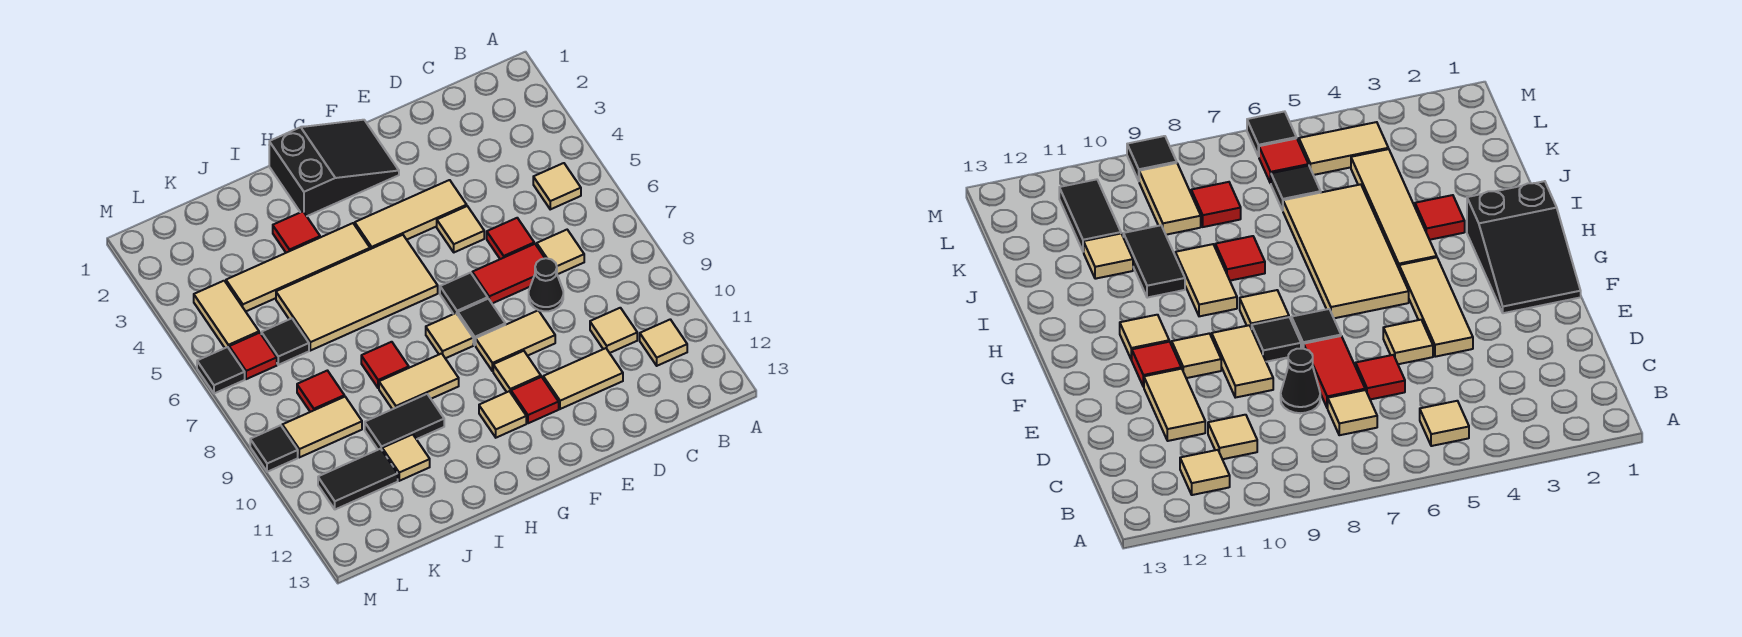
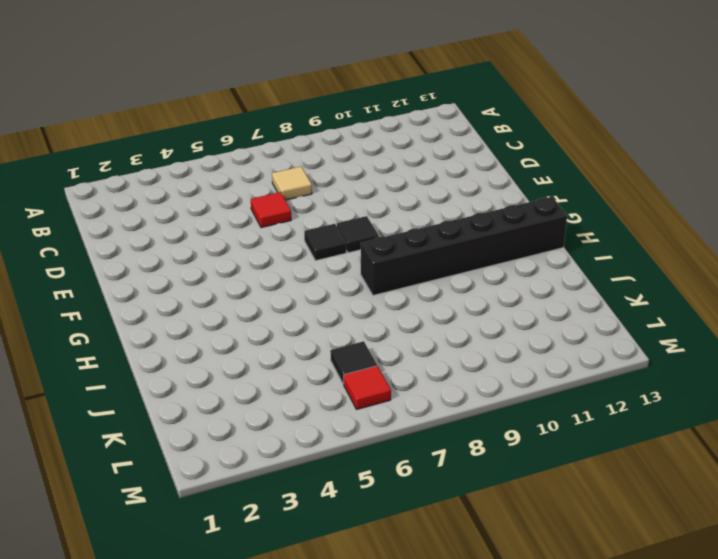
black 1x6 brick [361,197,567,295] -> tan 1x2 tile [379,353,459,409]
none -> tan 1x1 tile [533,163,581,209]
none -> tan 1x1 tile [640,319,687,366]
none -> tan 1x1 tile [590,308,637,353]
none -> red 1x2 tile [472,244,545,303]

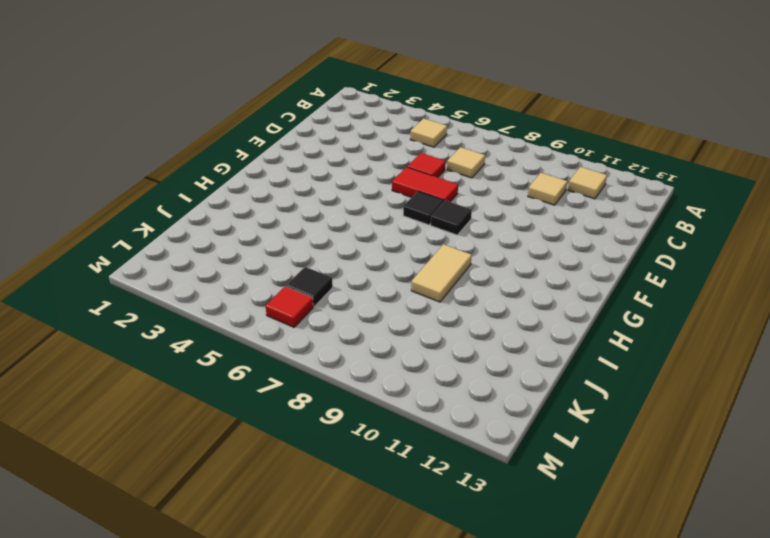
red 1x2 tile [392,167,458,202] -> red 1x2 tile turned to [472,244,545,303]
none -> black 1x1 cone [529,258,563,311]
none -> tan 1x2 tile [543,348,623,409]
none -> tan 1x3 tile [355,180,467,249]
none -> tan 1x1 tile [437,206,484,252]

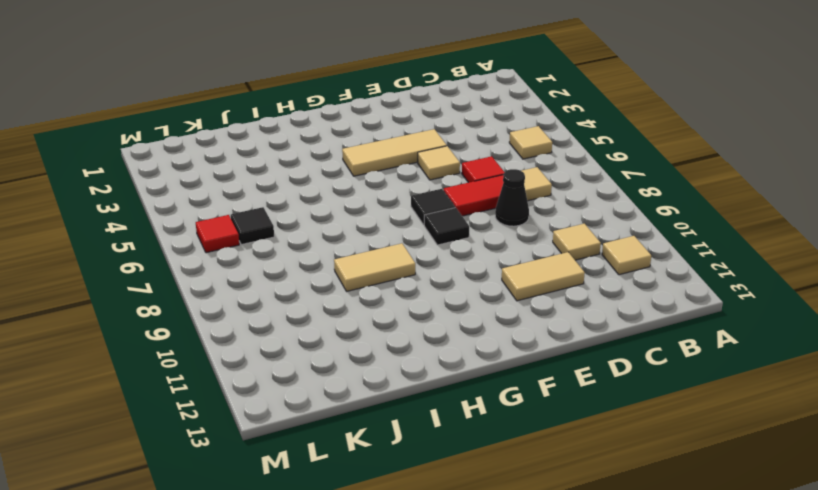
none -> tan 1x2 tile [476,310,555,371]
none -> black 2x3 slope [269,120,399,216]
none -> tan 1x1 tile [493,351,541,393]
none -> red 1x1 tile [511,377,559,423]

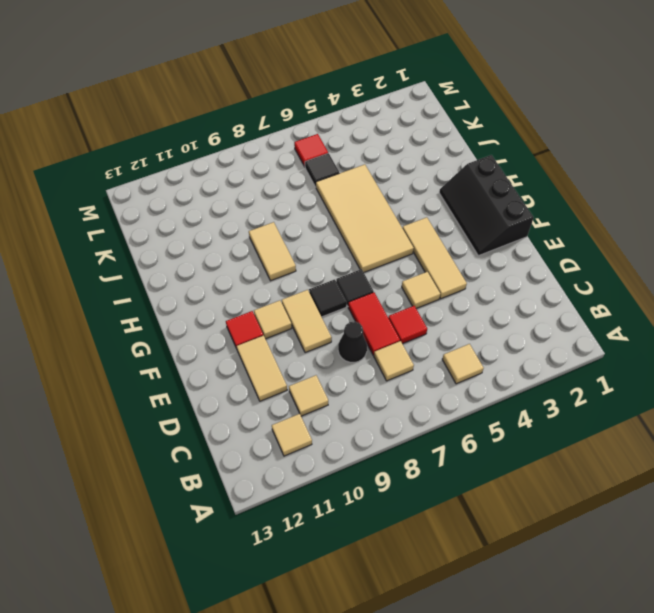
black 2x3 slope [439,155,534,256] -> black 2x3 slope turned to [269,120,399,216]
none -> tan 1x1 tile [426,313,473,358]
none -> tan 1x1 tile [479,391,526,438]
none -> tan 1x4 tile [226,223,370,311]
none -> red 1x1 tile [273,212,320,253]

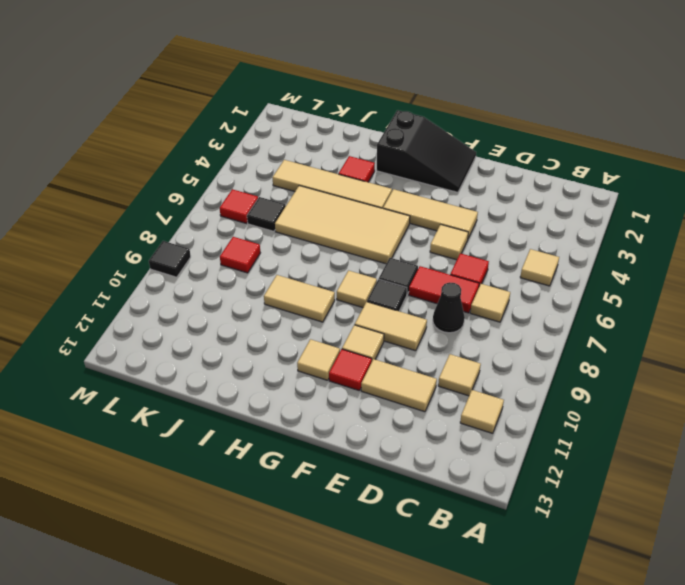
none -> red 1x1 tile [361,342,409,388]
none -> black 1x2 tile [365,394,444,450]
none -> tan 1x1 tile [382,434,430,481]
none -> tan 1x2 tile [282,397,362,457]

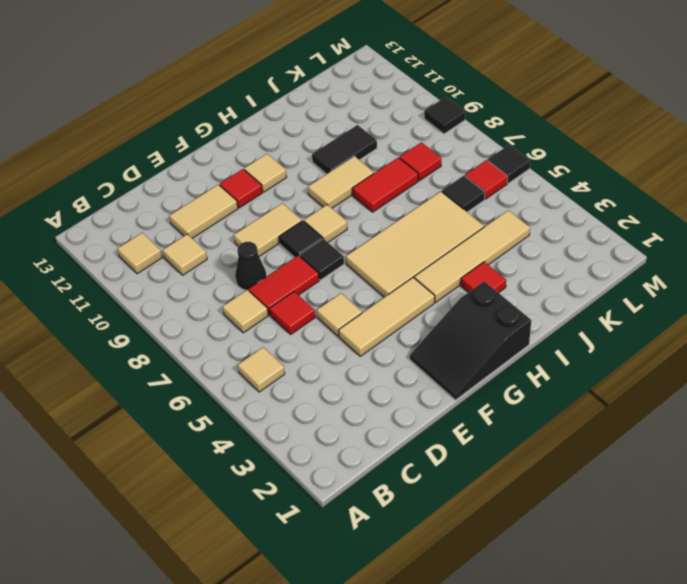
red 1x2 tile [352,158,418,212] -> red 1x1 tile [361,342,409,388]
none -> tan 1x1 tile [493,351,541,393]
none -> tan 1x1 tile [382,434,430,481]
none -> tan 1x2 tile [282,397,362,457]
none -> black 1x2 tile [318,449,398,509]

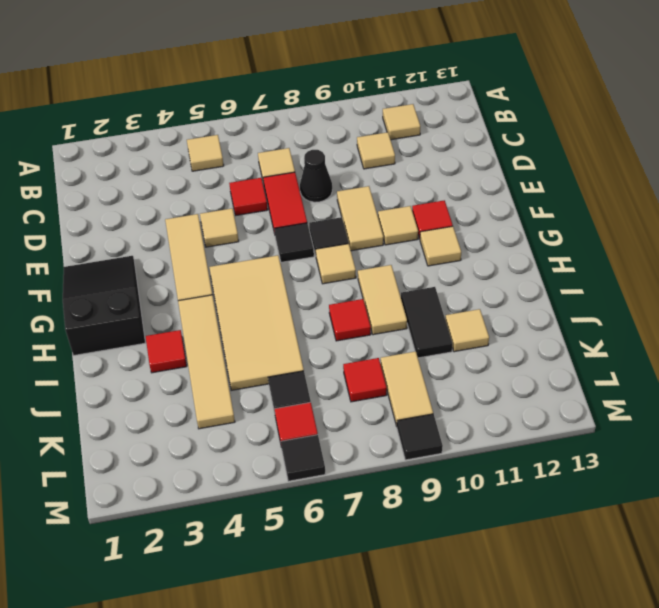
none -> tan 1x2 tile [543,348,623,409]
none -> black 1x2 tile [318,449,398,509]
none -> tan 1x2 tile [194,281,259,348]

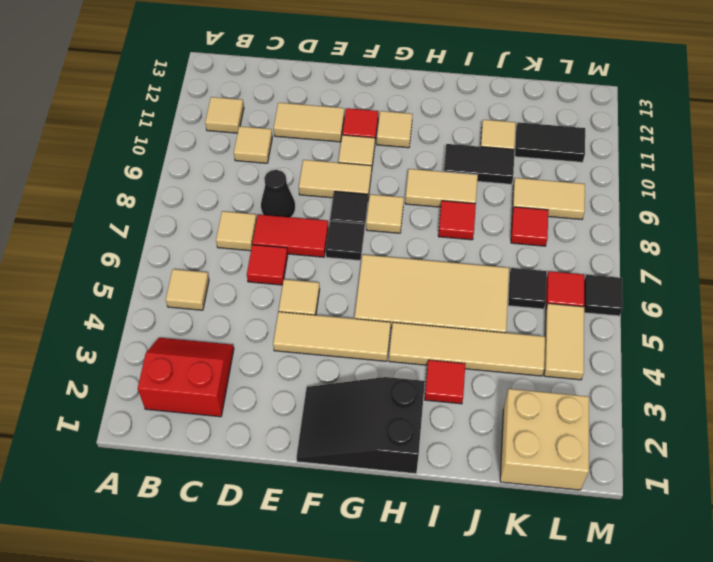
red 2x2 slope [138,338,234,417] -> none
tan 2x2 brick [500,389,589,490] -> none
none -> black 1x1 tile [250,425,298,472]

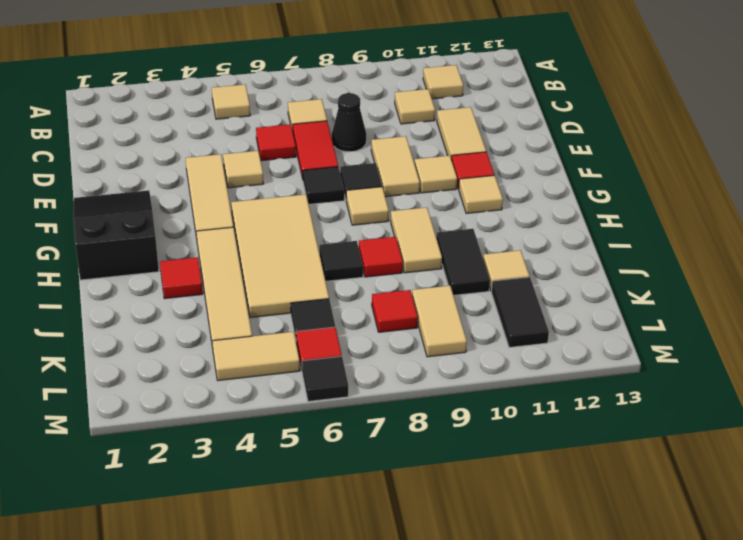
black 1x1 tile [319,241,363,281] -> black 1x1 tile moved to [250,425,298,472]

